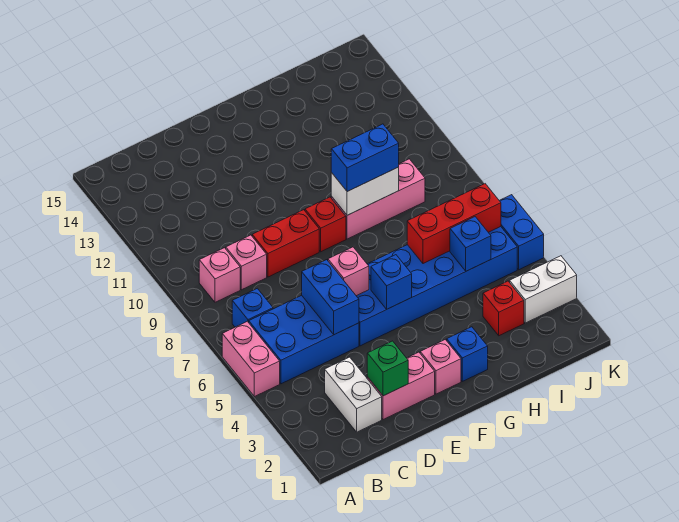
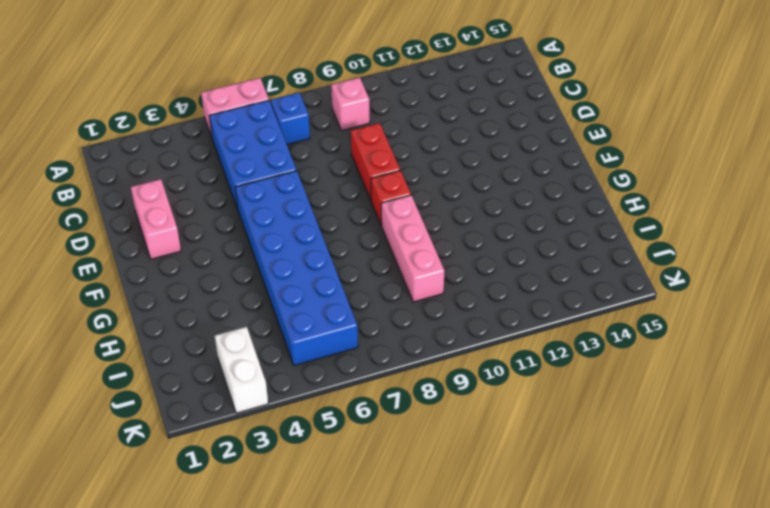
none -> white 1x2 brick [325,357,382,432]
none -> pink 1x1 brick [226,235,267,290]
none -> pink 1x1 brick [420,340,461,394]

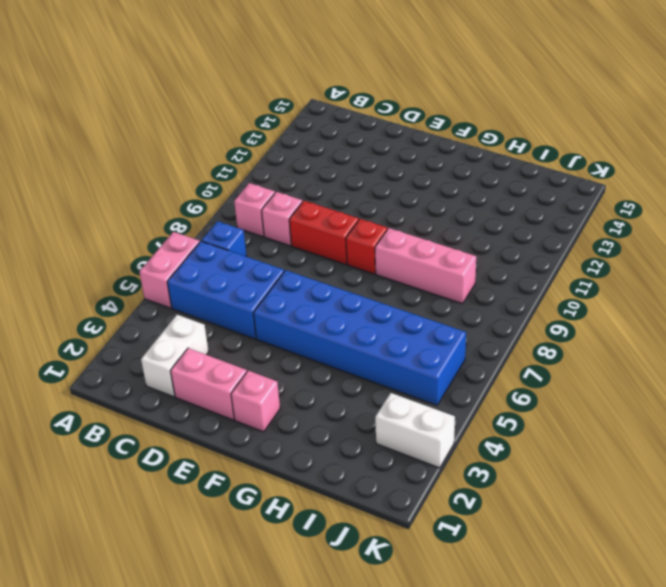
none -> blue 1x1 brick [447,327,488,381]
none -> red 1x1 brick [483,281,524,336]
none -> blue 1x2 brick [499,195,544,270]

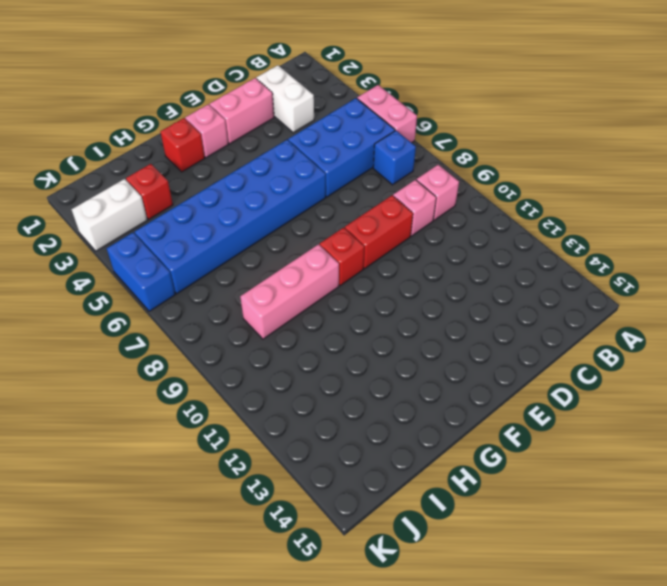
red 1x1 brick [161,118,205,172] -> blue 1x1 brick [447,327,488,381]
none -> green 1x1 brick [367,341,408,396]
none -> blue 1x2 brick [302,260,359,335]
none -> pink 1x1 brick [328,247,369,296]

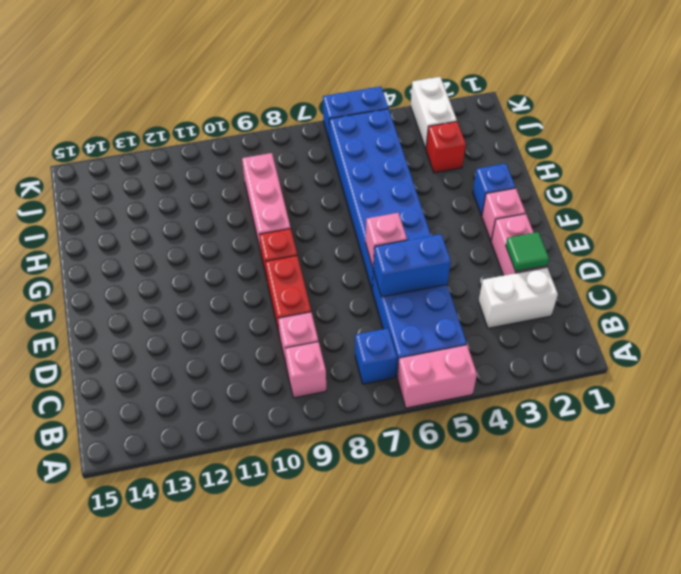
green 1x1 tile [506,232,549,272] -> green 1x1 brick [367,341,408,396]
none -> blue 1x1 brick [371,255,412,309]
none -> white 1x2 brick [331,167,399,215]
none -> red 1x3 brick [407,184,501,264]

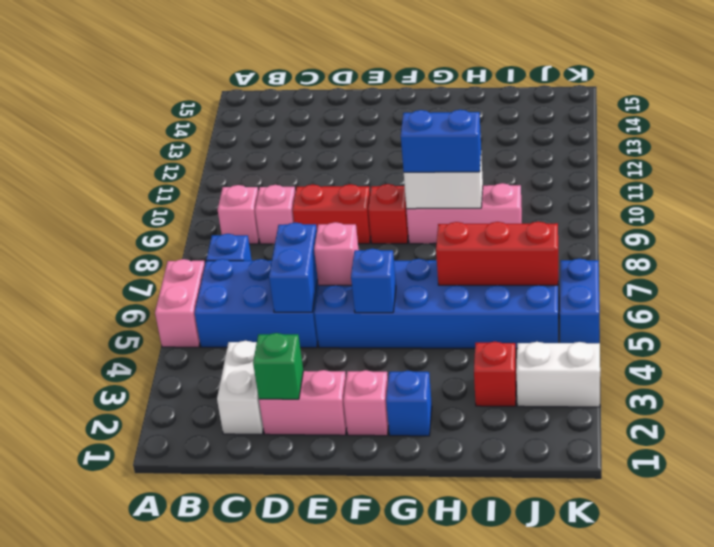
none -> blue 1x1 brick [450,217,491,271]

